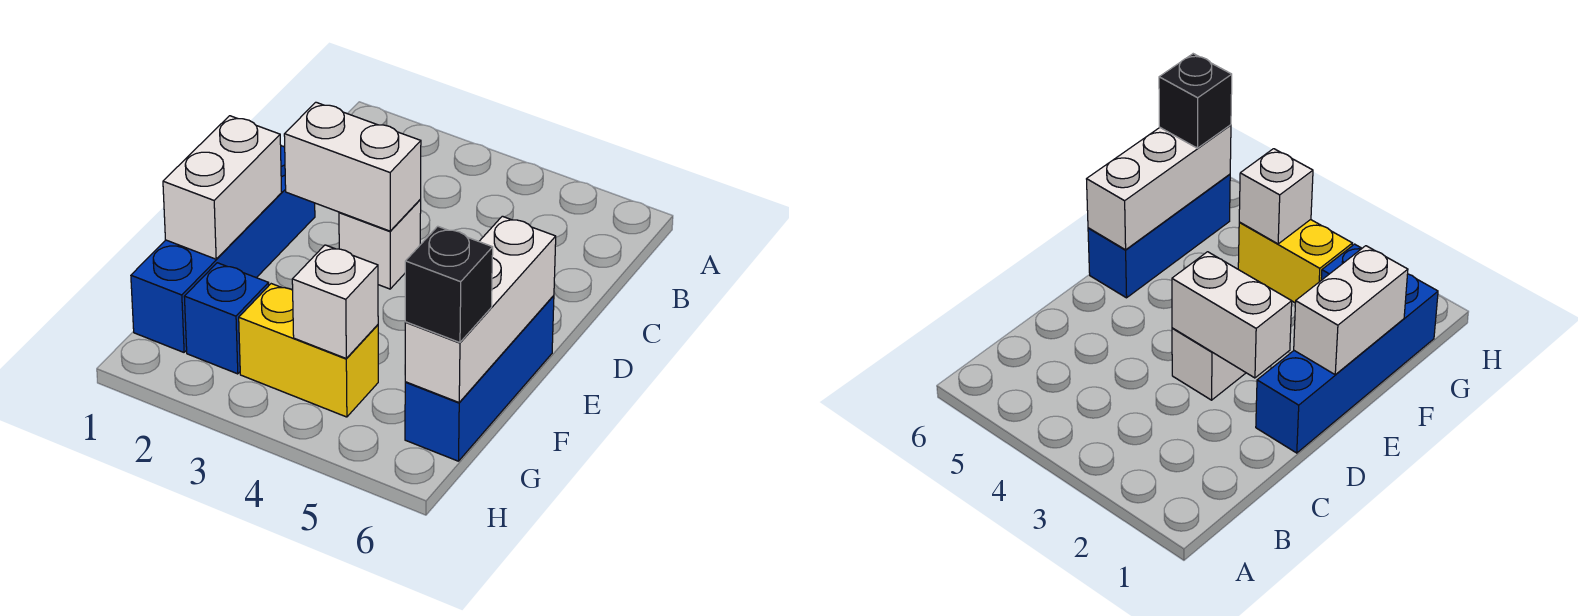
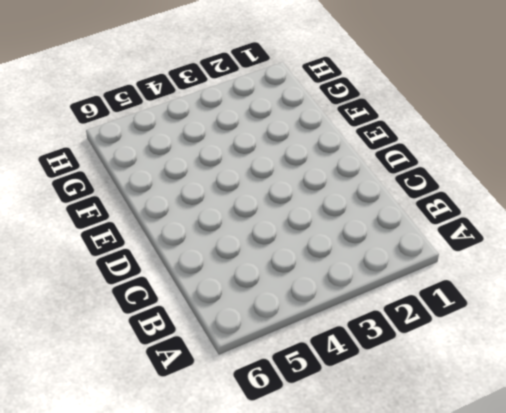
none -> blue 1x4 brick [131,146,315,352]
none -> white 1x1 brick [339,200,421,289]

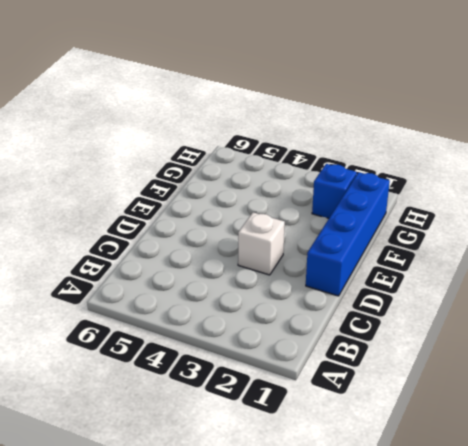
none -> blue 1x3 brick [405,296,554,461]
none -> yellow 1x2 brick [239,284,378,417]

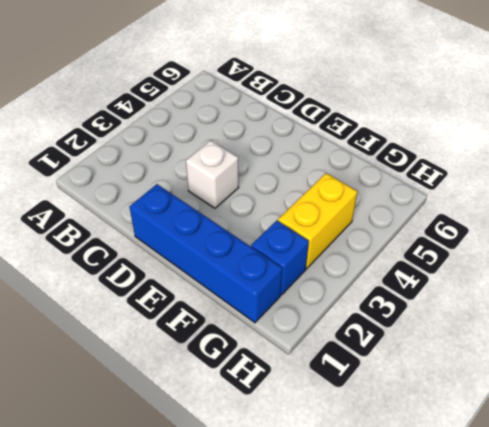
none -> blue 1x3 brick [405,296,554,461]
none -> white 1x2 brick [284,102,421,231]

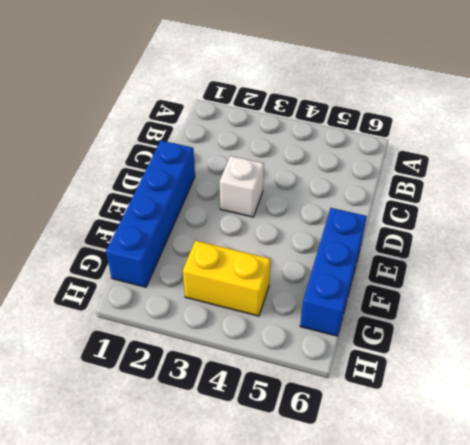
none -> blue 1x1 brick [184,263,269,374]
none -> white 1x2 brick [284,102,421,231]

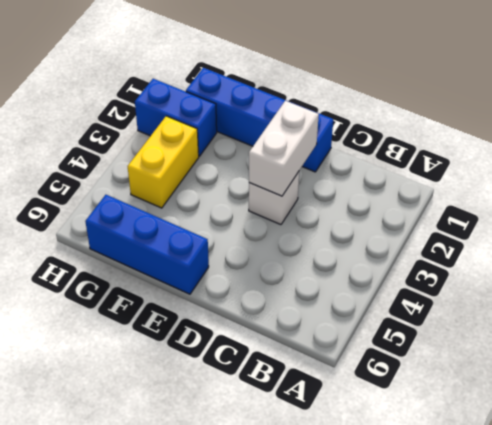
blue 1x2 brick [135,79,217,156] -> blue 1x1 brick [184,263,269,374]
none -> white 1x2 brick [163,116,282,259]
none -> white 1x3 brick [405,216,556,402]

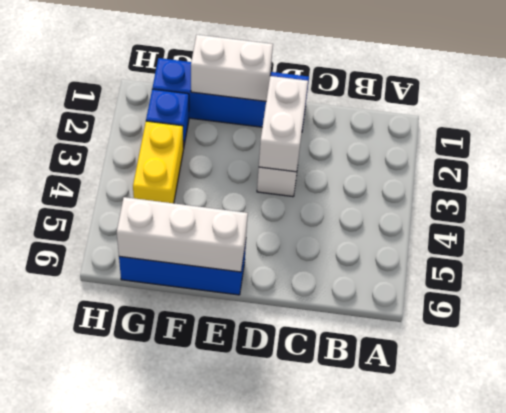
none -> white 1x1 brick [292,245,378,359]
none -> black 1x1 brick [405,226,493,342]

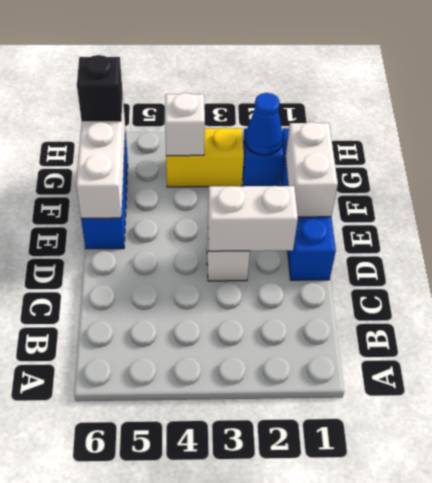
blue 1x1 cone [245,93,283,155] -> none

